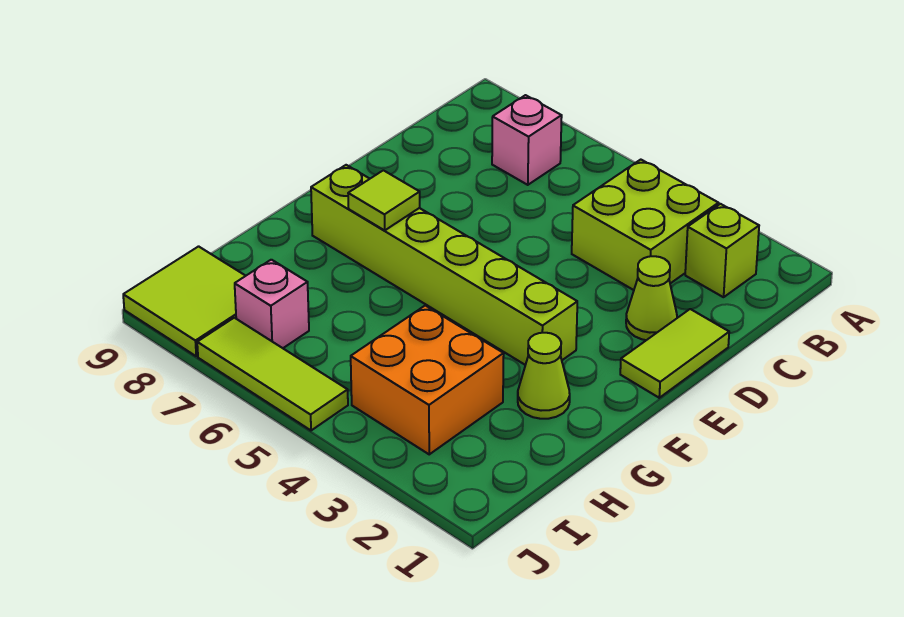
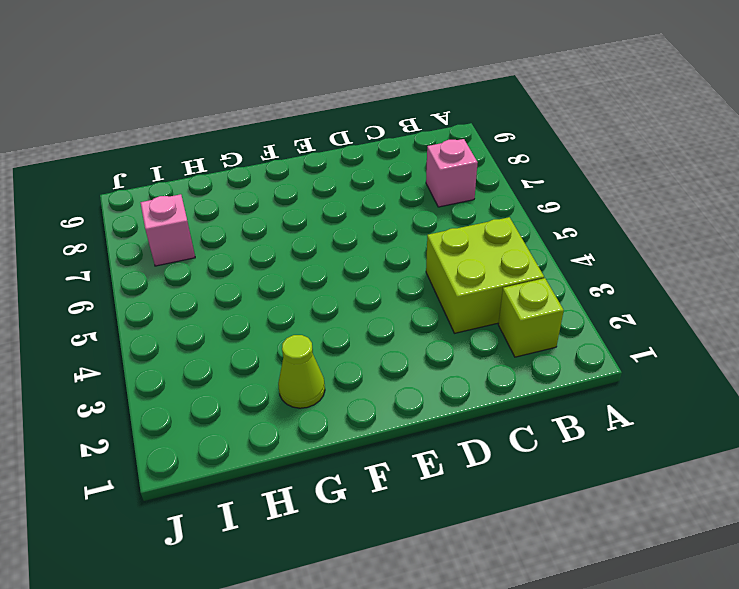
none -> lime 1x2 tile [620,309,729,398]
none -> lime 1x1 cone [626,256,677,340]
none -> lime 1x6 brick [311,165,577,365]

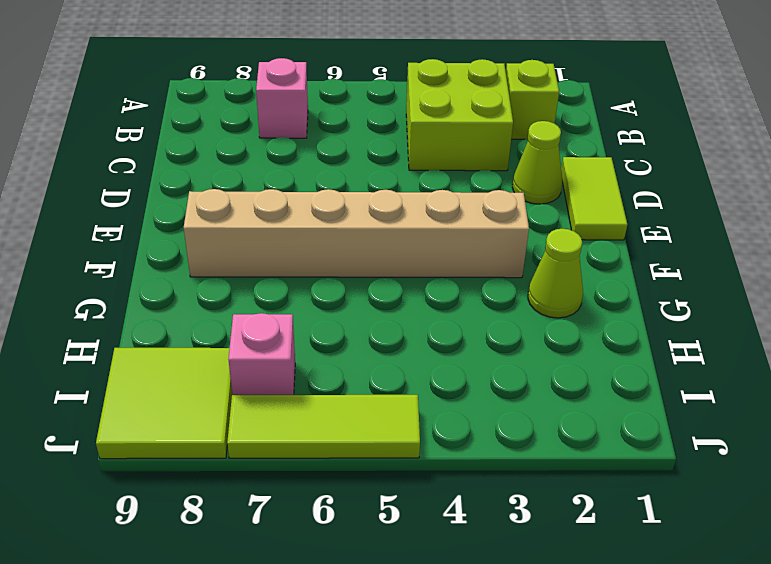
tan 1x6 brick [184,189,529,278] -> lime 1x6 brick [311,165,577,365]
none -> orange 2x2 brick [351,306,504,454]
none -> lime 1x1 tile [348,170,420,230]

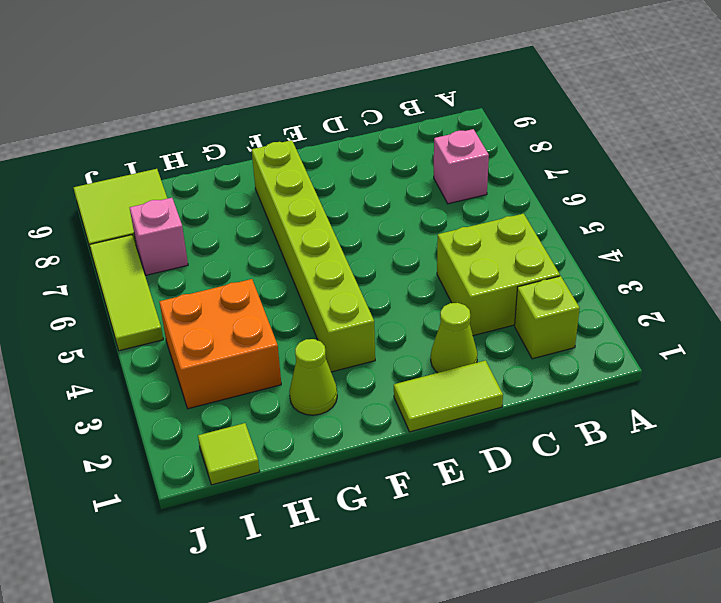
lime 1x1 tile [198,423,259,485] -> lime 1x1 tile moved to [348,170,420,230]

